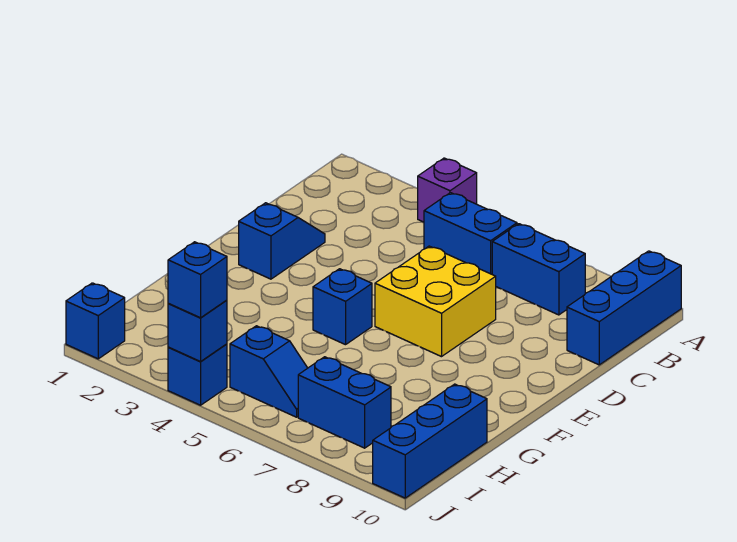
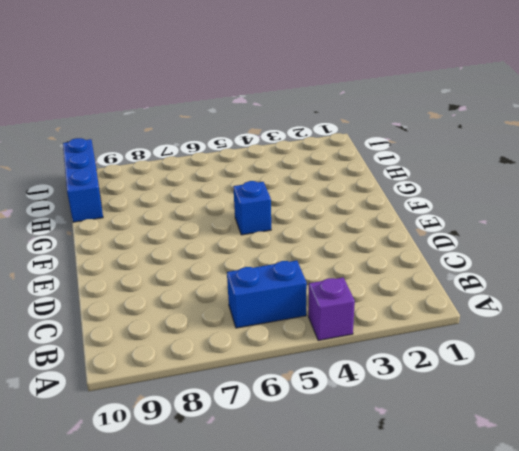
none -> blue 1x3 brick [567,251,681,365]
none -> blue 1x2 brick [492,224,585,315]
none -> blue 1x2 slope [239,203,325,279]

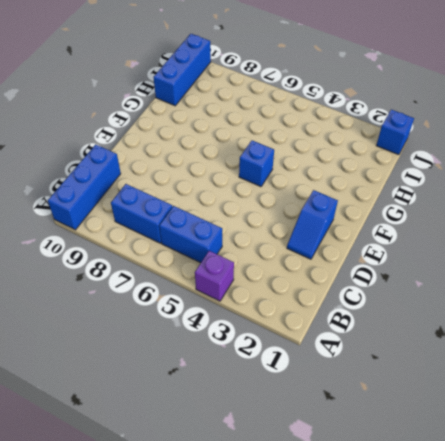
none -> yellow 2x2 brick [375,246,496,357]
none -> blue 1x2 slope [230,326,307,417]
none -> blue 1x2 brick [298,357,391,448]

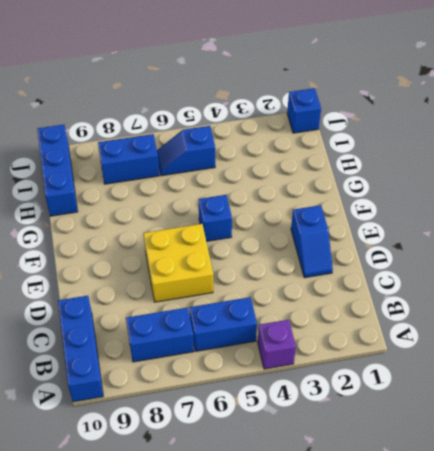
none -> blue 1x1 brick [168,344,227,405]
none -> blue 1x1 brick [168,300,227,361]
none -> blue 1x1 brick [168,242,227,318]

